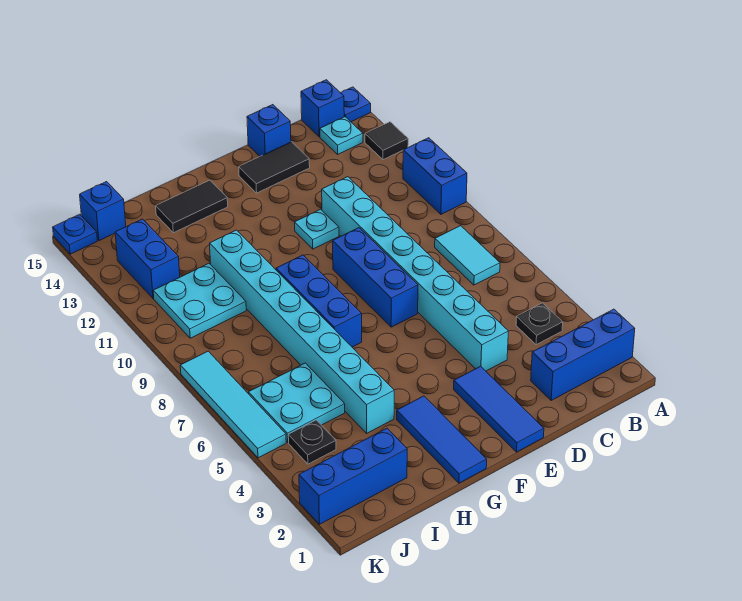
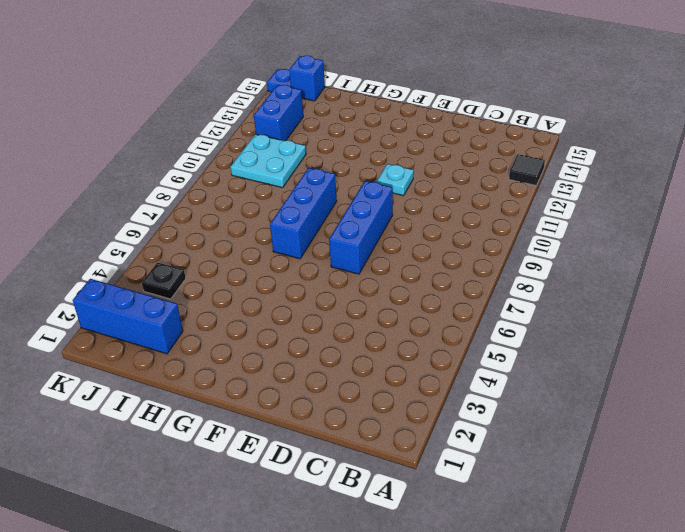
none -> blue 1x3 brick [531,309,635,400]
none -> blue 1x2 brick [403,138,467,214]
none -> blue 1x1 plate [341,87,371,122]

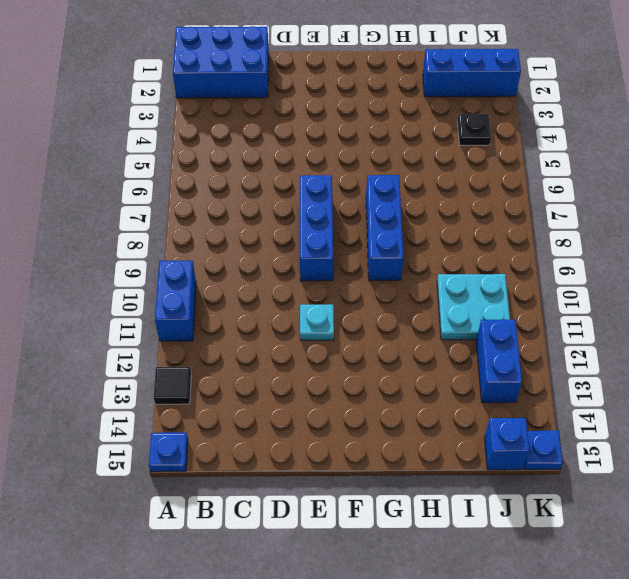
blue 2x3 brick [173,26,269,98] -> blue 1x3 brick [531,309,635,400]
none -> black 1x1 plate [516,303,563,345]
none -> cyan 1x2 tile [435,226,500,285]
none -> cyan 1x1 plate [320,117,363,154]

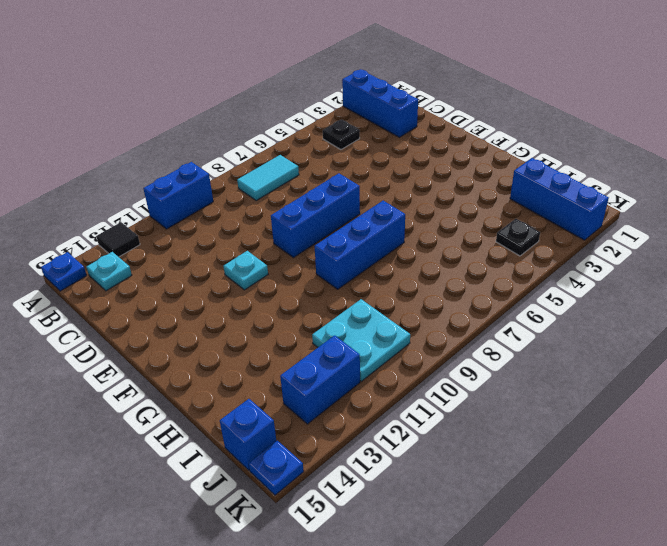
none -> blue 1x1 brick [301,80,344,137]
none -> cyan 1x8 brick [322,177,508,371]
none -> black 1x2 tile [239,142,310,193]

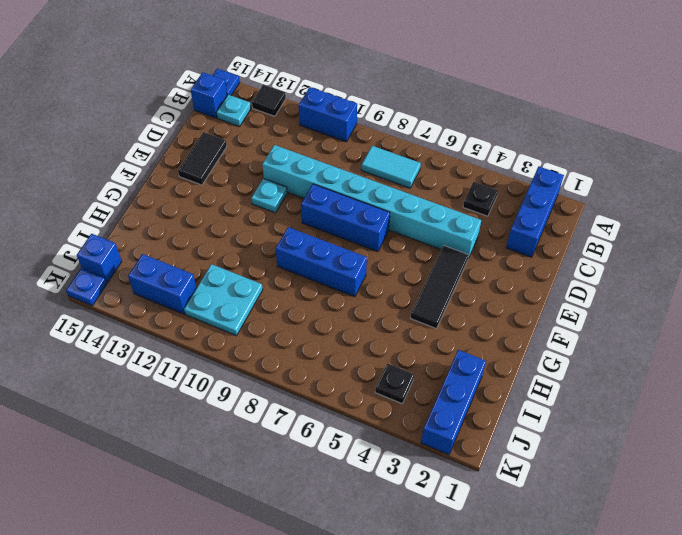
black 1x3 tile [411,245,469,329] -> none
none -> blue 1x1 brick [247,105,291,156]
none -> blue 1x3 tile [454,366,544,452]
none -> blue 1x3 tile [397,396,487,483]

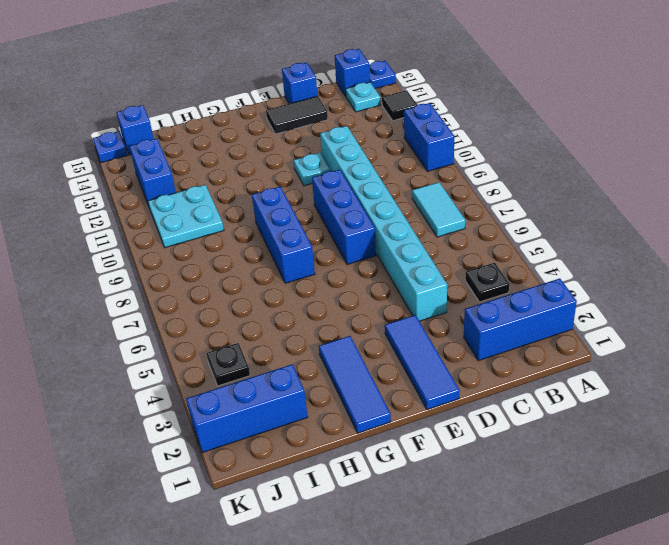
none -> black 1x2 tile [156,180,228,233]
none -> cyan 1x8 brick [210,230,394,433]
none -> cyan 2x2 plate [249,363,345,442]

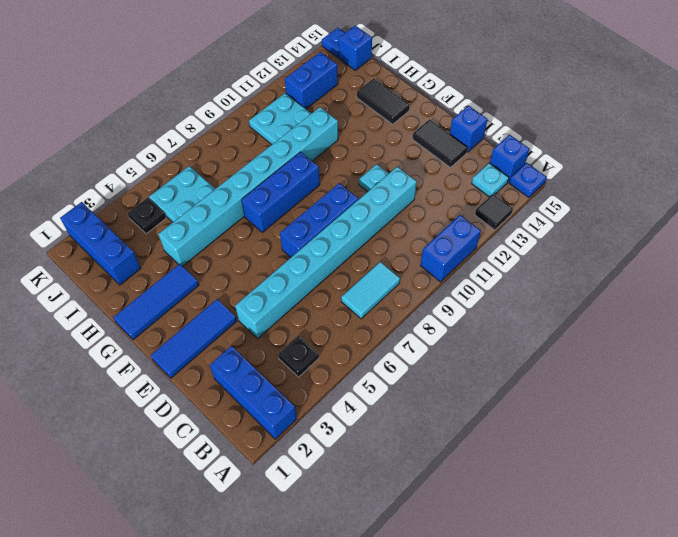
none -> cyan 1x4 tile [180,351,286,458]

